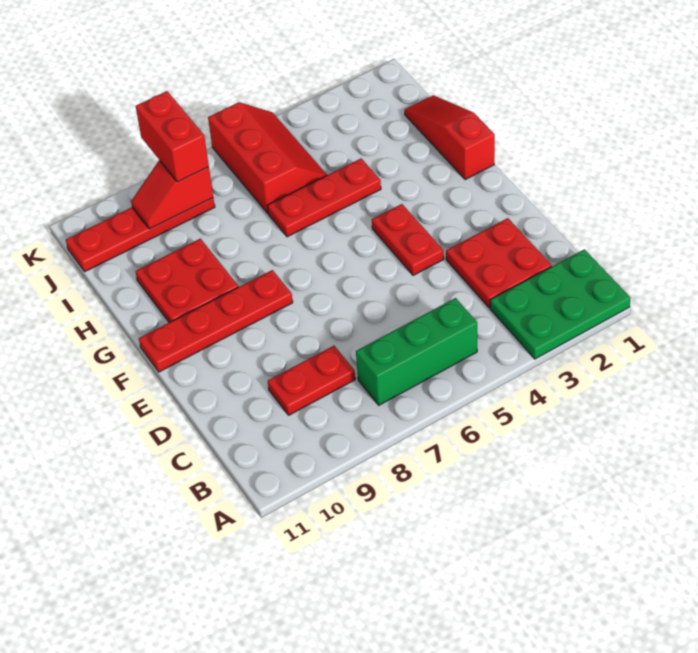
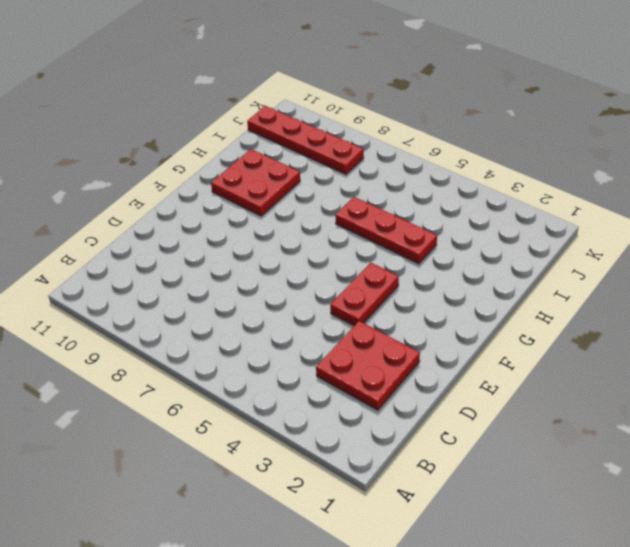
none -> green 2x3 plate [490,249,630,359]
none -> green 1x3 brick [356,298,477,405]
none -> red 1x2 plate [268,346,355,415]

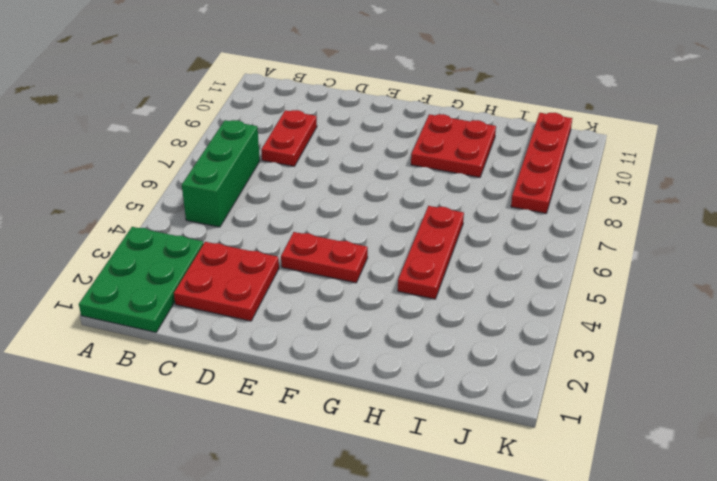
none -> red 1x4 plate [139,270,293,372]
none -> red 1x3 slope [405,95,495,179]
none -> red 2x3 slope [208,102,327,213]

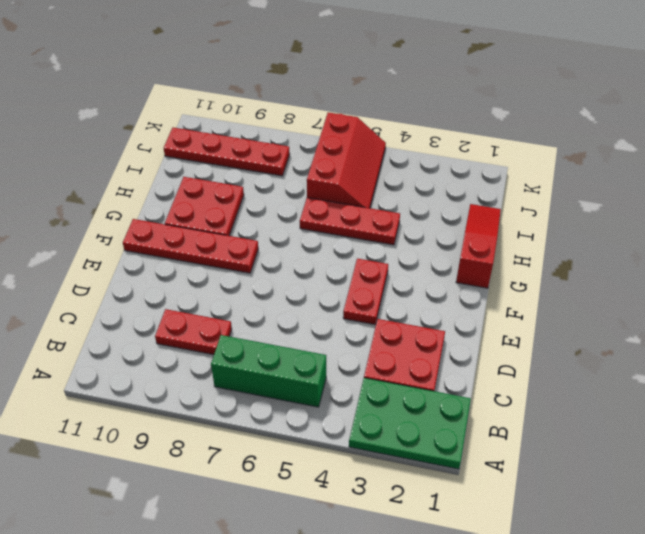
none -> red 1x2 slope [131,160,213,229]
none -> red 1x2 brick [136,91,209,182]

